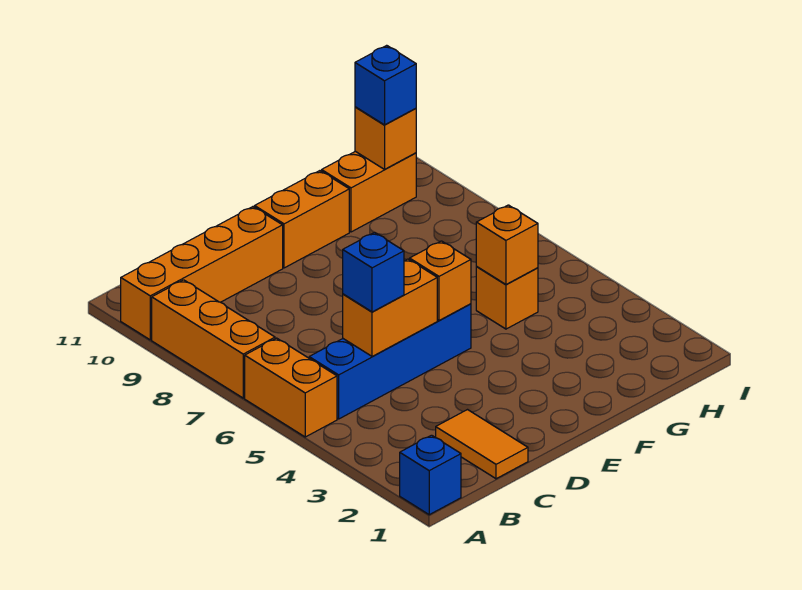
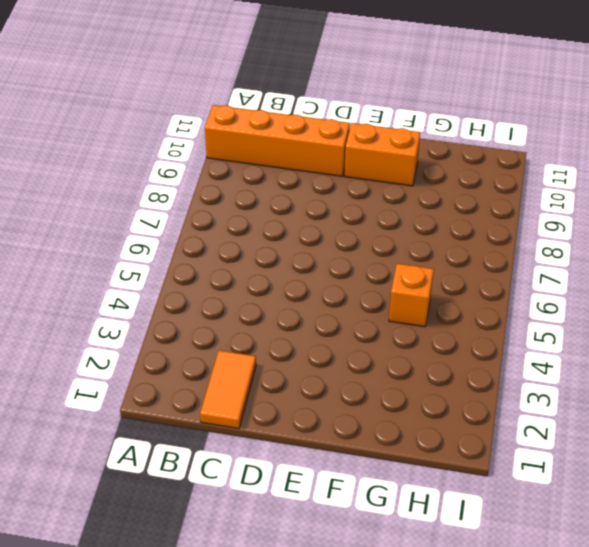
none -> blue 1x1 brick [400,435,461,515]
none -> orange 1x2 brick [245,338,337,437]
none -> orange 1x3 brick [152,280,275,398]

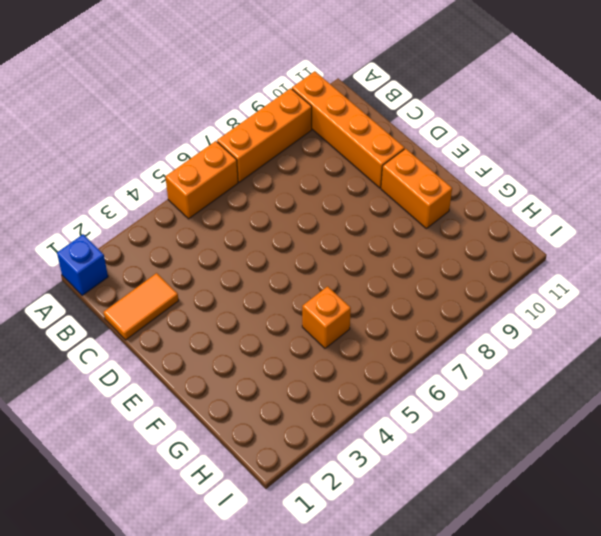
none -> blue 1x4 brick [309,304,471,419]
none -> orange 1x2 brick [322,151,416,232]
none -> orange 1x2 brick [343,259,437,356]

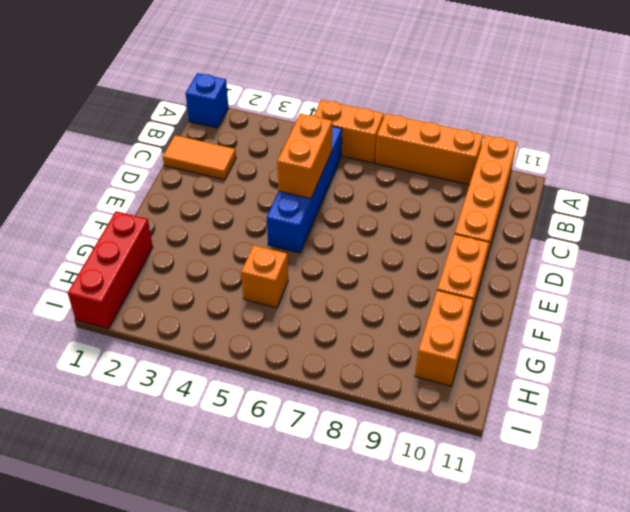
red 1x3 brick [68,211,153,329] -> none
none -> orange 1x1 brick [410,241,471,320]
none -> orange 1x1 brick [476,205,538,285]
none -> orange 1x1 brick [355,107,416,169]

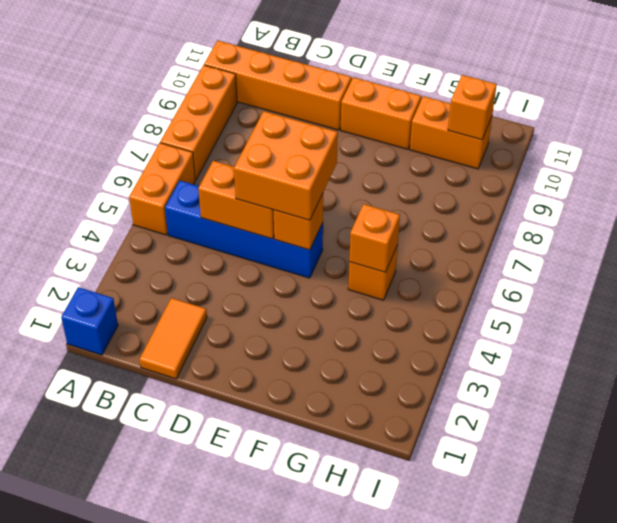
orange 2x2 brick [234,111,338,220] -> none
none -> blue 1x1 brick [343,232,404,312]
none -> blue 1x1 brick [355,45,416,125]

